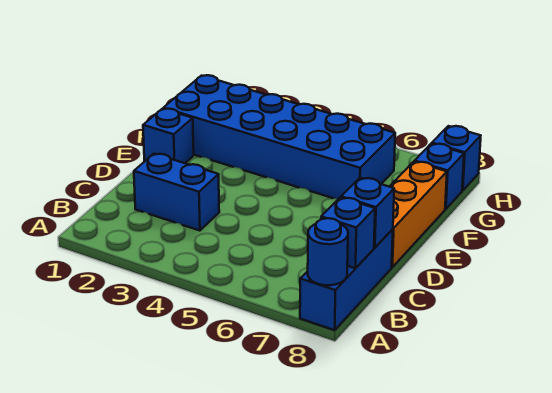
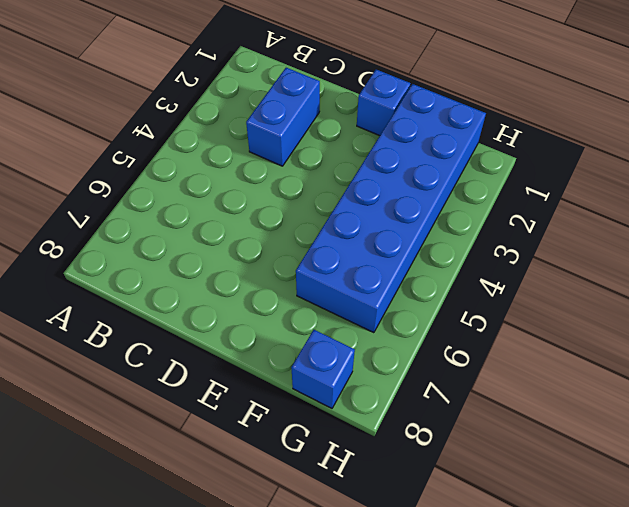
none -> blue 1x3 brick [300,229,393,330]
none -> orange 1x3 brick [389,162,447,267]

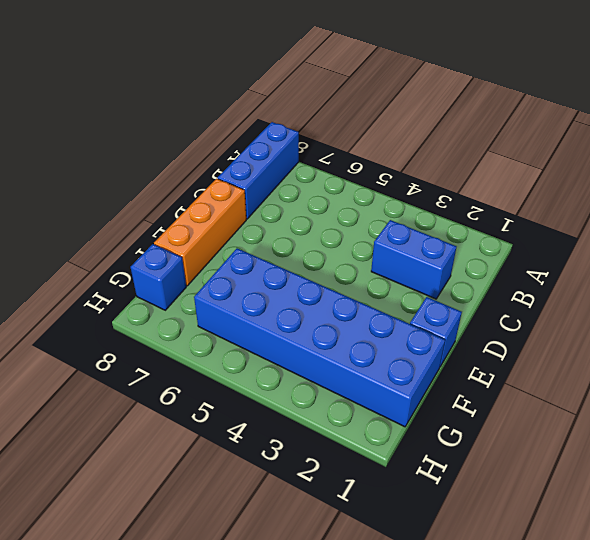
none -> blue 1x1 brick [432,126,481,191]
none -> blue 1x1 round brick [308,218,348,285]

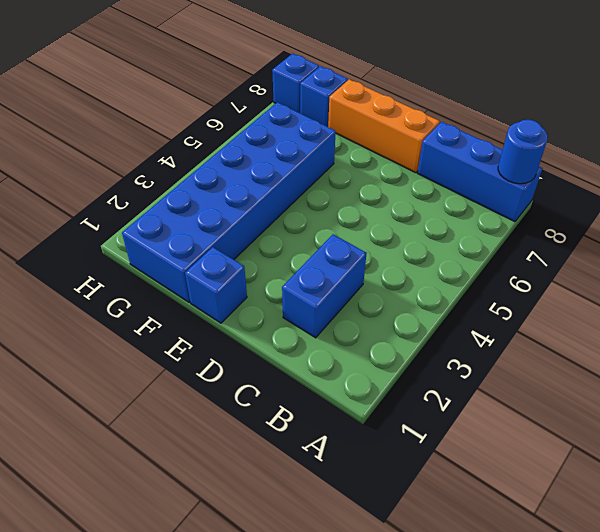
none -> blue 1x1 brick [321,197,375,268]
none -> blue 1x1 brick [341,178,394,248]

